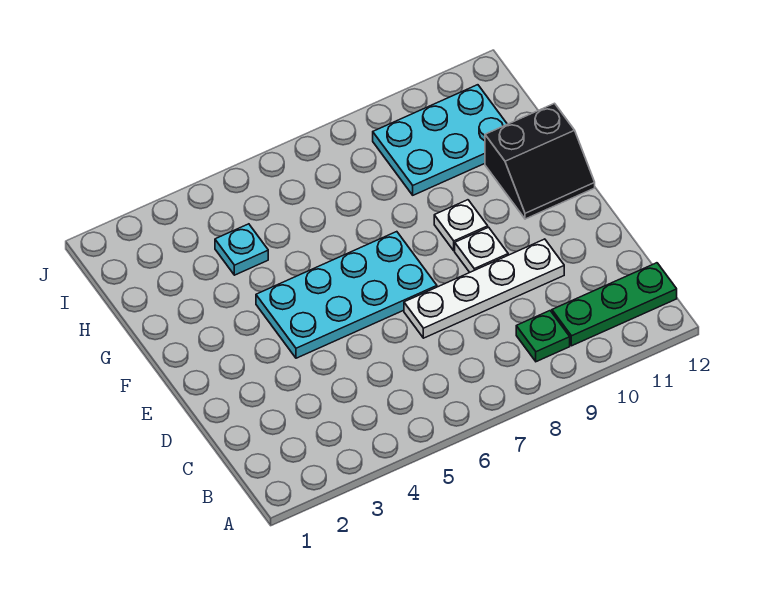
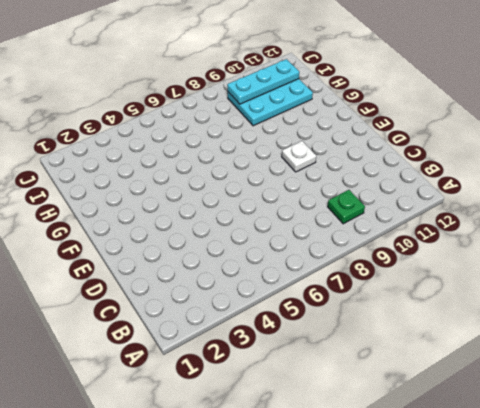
cyan 1x3 plate [227,59,299,104] -> none
none -> green 1x3 plate [552,263,677,346]
none -> white 1x4 plate [404,239,564,338]

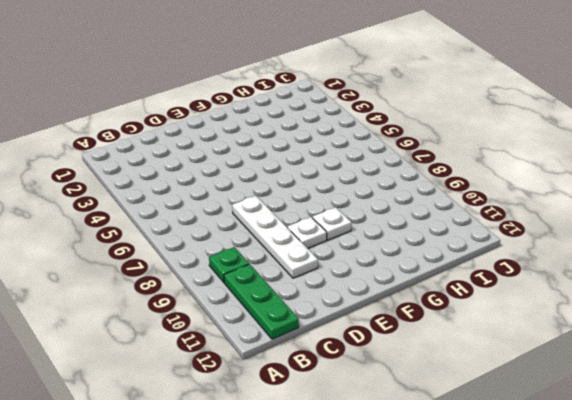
none -> cyan 2x4 plate [256,232,437,358]
none -> black 2x2 slope [485,103,595,219]

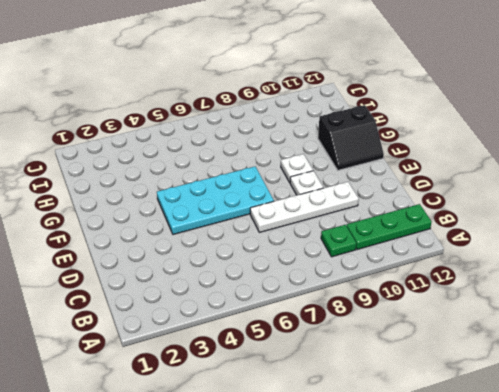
none -> cyan 1x1 plate [215,224,268,275]
none -> cyan 2x3 plate [373,85,507,195]

